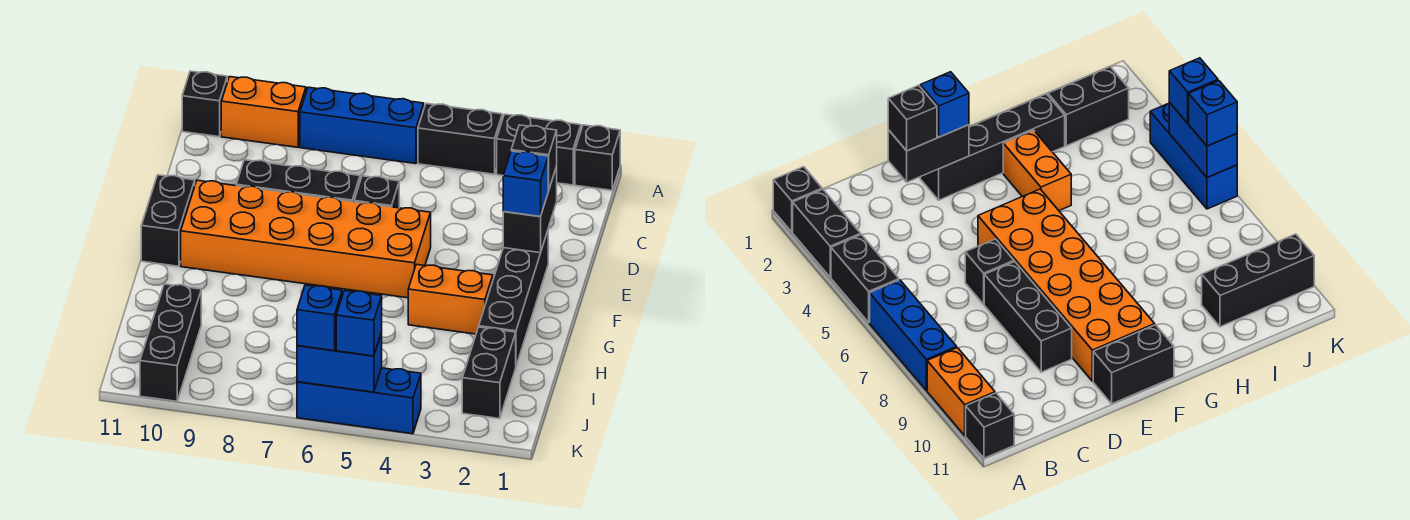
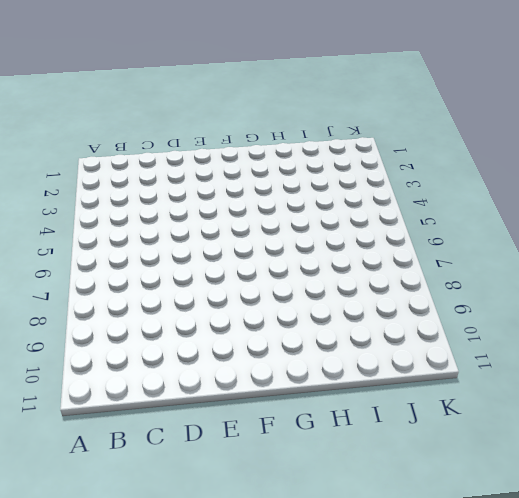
none -> black 1x1 brick [575,125,620,190]
none -> black 1x2 brick [497,114,581,185]
none -> black 1x2 brick [418,104,502,174]

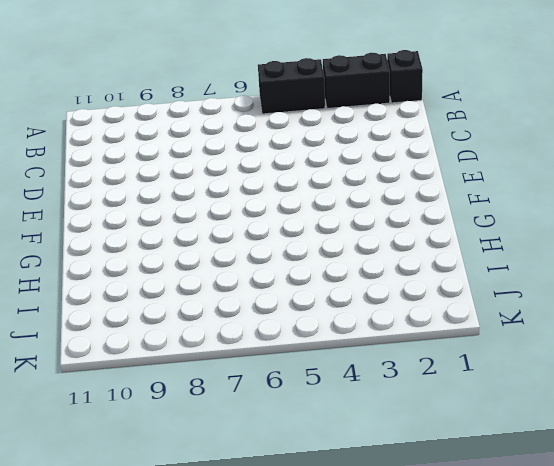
none -> blue 1x3 brick [300,87,424,164]
none -> orange 1x2 brick [221,77,306,147]
none -> black 1x1 brick [182,71,227,137]

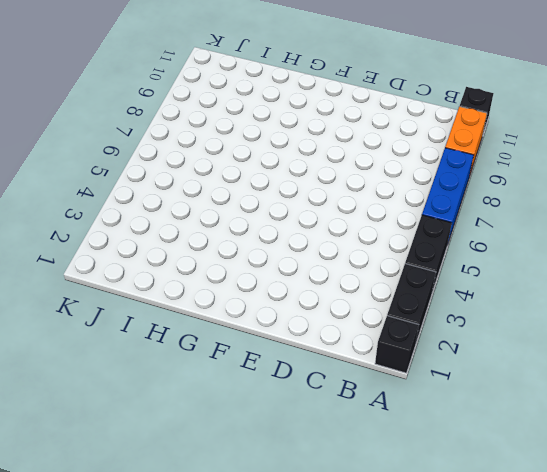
none -> black 1x1 brick [354,176,399,208]
none -> black 1x3 brick [236,160,360,202]
none -> black 1x4 brick [479,231,548,366]

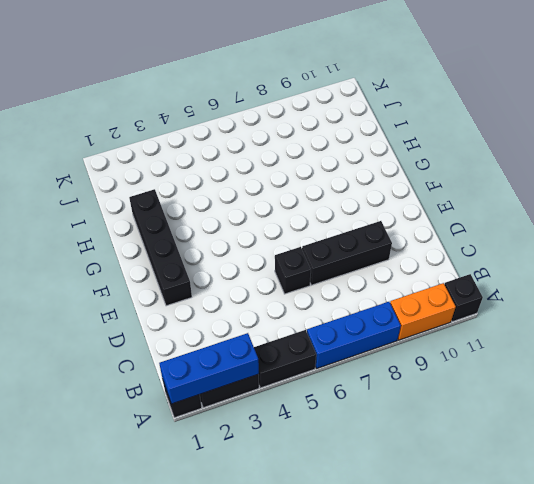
blue 1x3 brick [159,333,259,404] -> blue 1x3 brick moved to [297,368,421,434]
none -> orange 2x6 brick [181,180,431,298]
none -> black 1x2 brick [141,175,195,266]
none -> orange 1x2 brick [408,264,493,334]

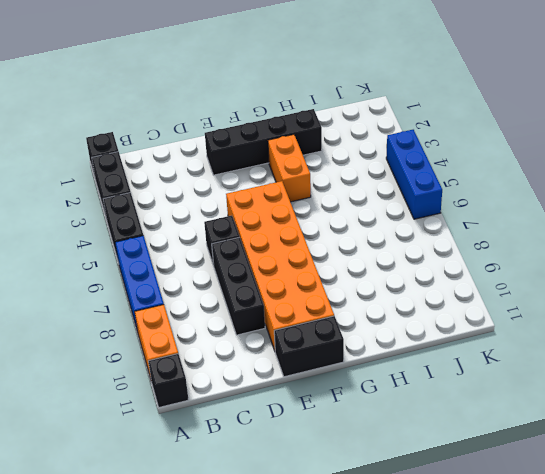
none -> black 1x2 brick [462,327,516,419]
none -> black 1x3 brick [140,284,201,401]
none -> black 1x2 brick [503,167,557,253]

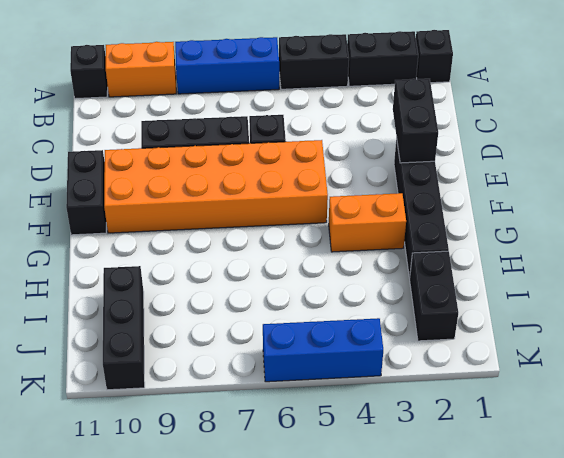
none -> blue 1x2 brick [297,332,382,392]
none -> black 1x1 brick [511,125,557,190]
none -> blue 1x1 brick [503,151,549,217]

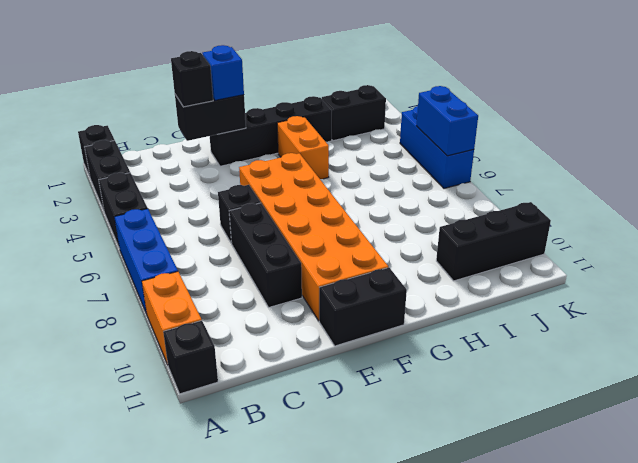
none -> blue 1x1 brick [336,291,382,356]
none -> blue 1x1 brick [297,285,342,351]

